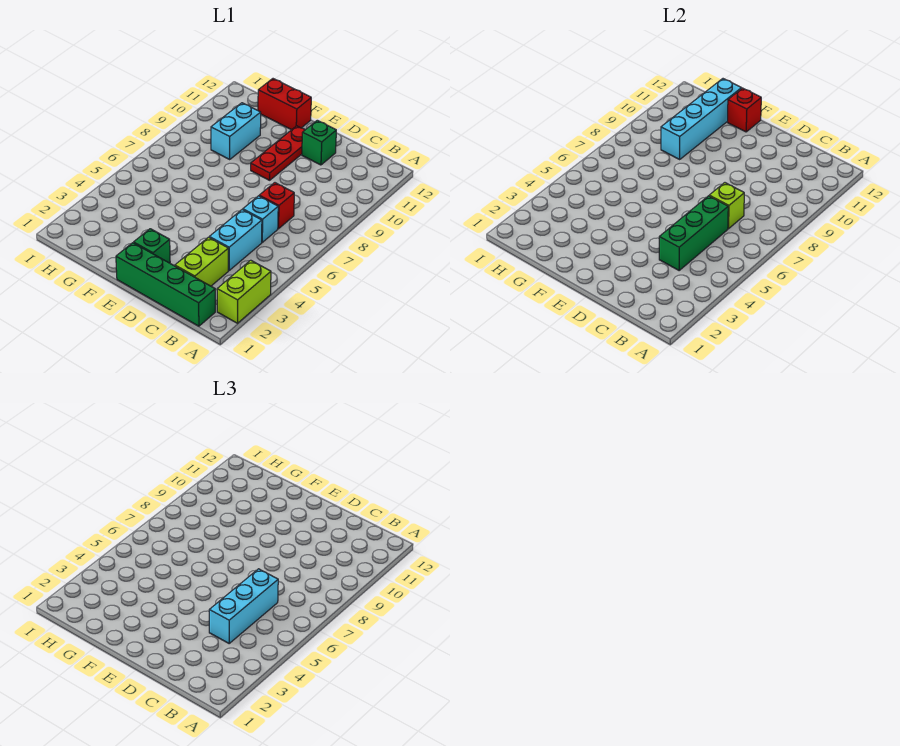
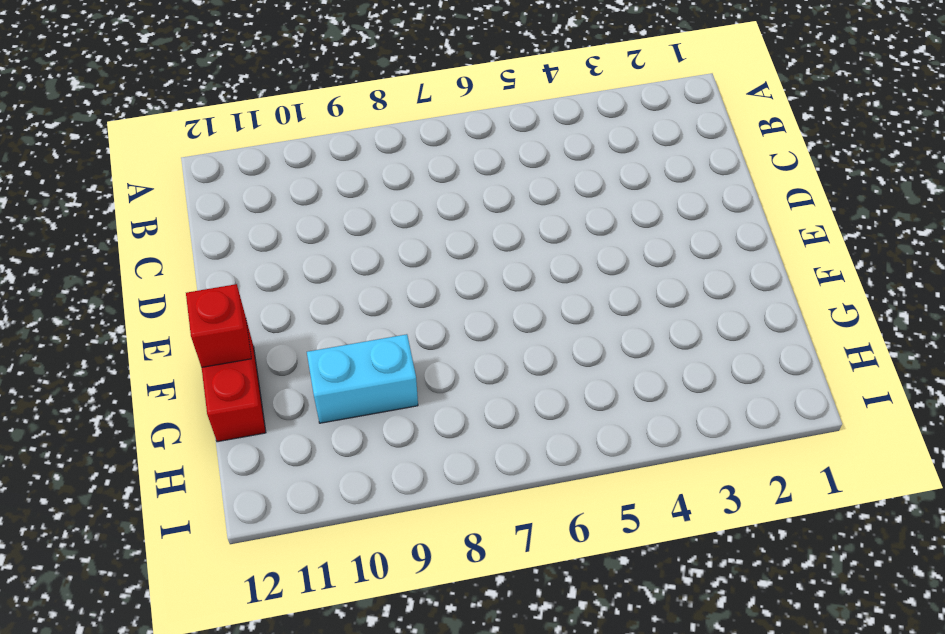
none -> lime 1x2 brick [217,260,271,323]
none -> green 1x4 brick [116,243,215,326]
none -> lime 1x2 brick [175,237,228,286]

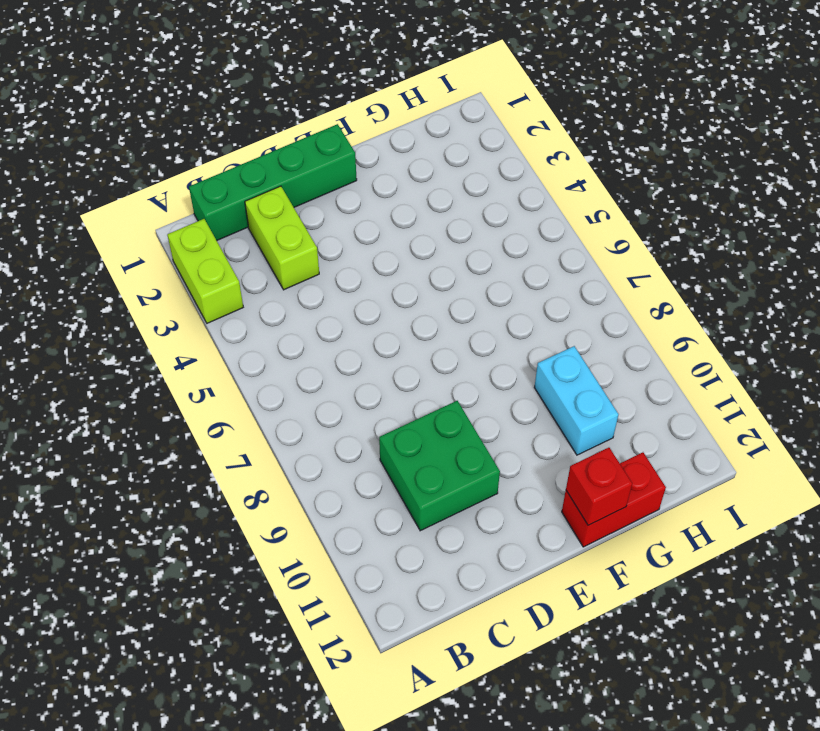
green 2x2 brick [379,401,500,531] -> none
none -> cyan 1x2 brick [209,210,262,270]
none -> cyan 1x1 brick [243,196,278,242]
none -> red 1x1 brick [259,183,294,229]

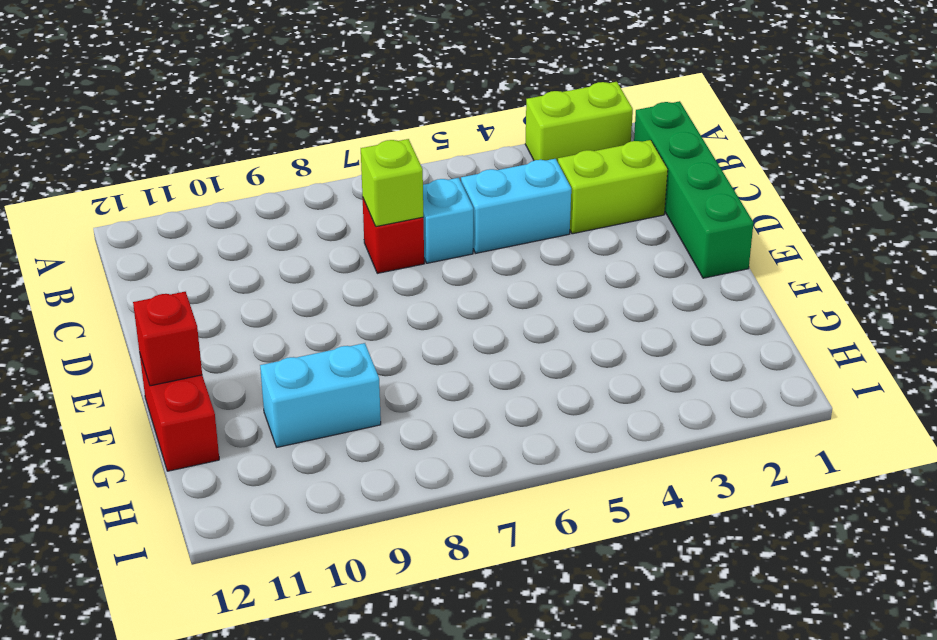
none -> green 1x1 brick [302,120,336,165]
none -> green 1x1 brick [134,229,170,263]
none -> red 1x3 plate [251,126,305,180]

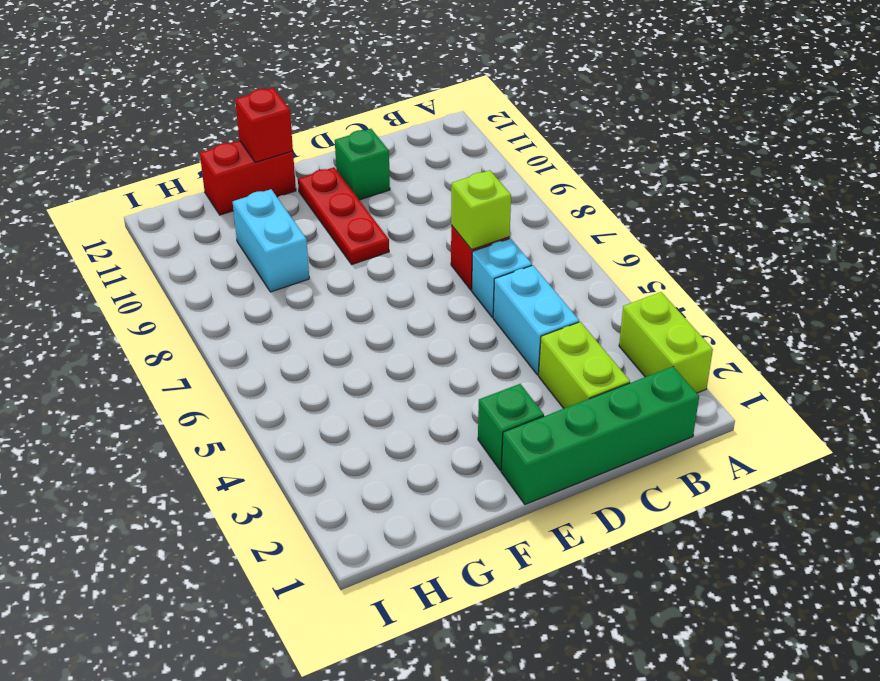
none -> green 1x3 brick [659,196,728,270]
none -> cyan 1x4 brick [661,79,742,159]
none -> cyan 1x3 brick [209,569,278,643]

